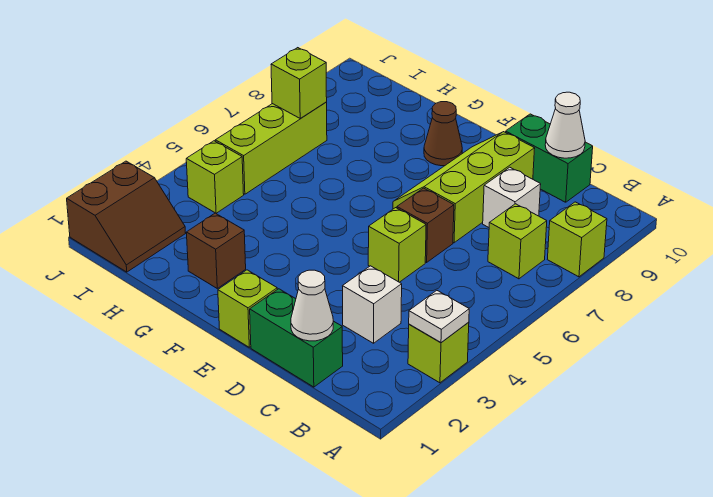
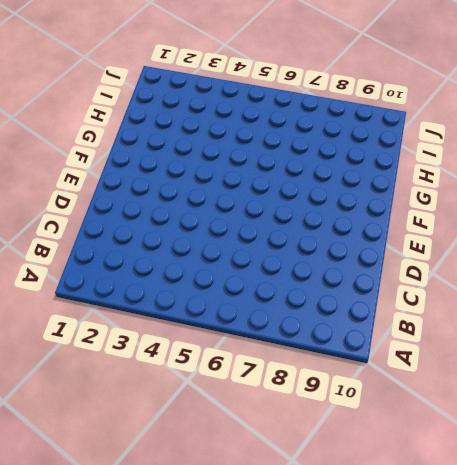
none -> lime 1x1 brick [408,322,469,383]
none -> lime 1x1 brick [547,202,607,277]
none -> lime 1x1 brick [488,204,547,279]

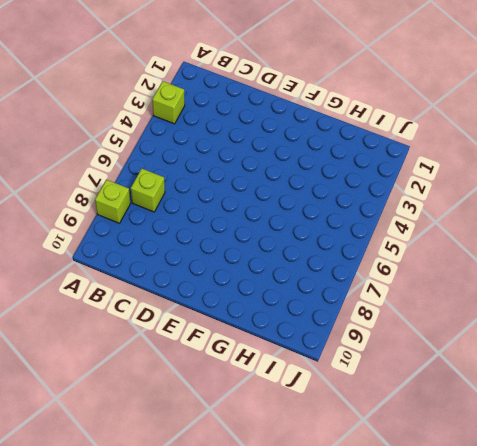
none -> green 1x2 brick [250,289,343,387]
none -> white 1x1 brick [343,266,402,343]
none -> white 1x1 brick [483,167,541,227]

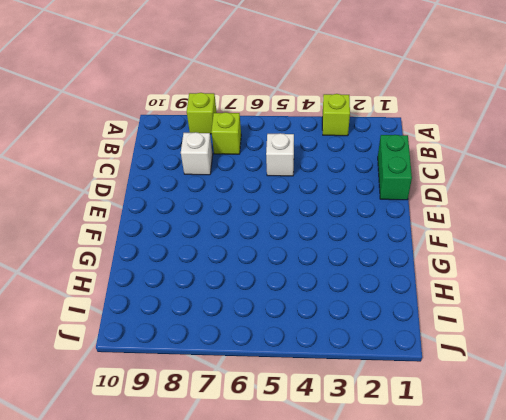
white 1x1 brick [266,133,294,176] -> white 1x1 brick moved to [343,266,402,343]
none -> green 1x2 brick [505,114,593,202]
none -> lime 1x1 brick [368,208,426,282]
none -> brown 1x1 brick [397,188,454,262]

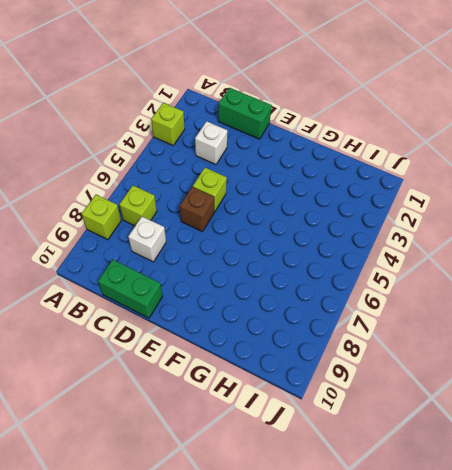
none -> lime 2x3 slope [393,132,535,243]
none -> lime 1x1 brick [218,270,277,347]
none -> brown 1x1 cone [424,102,462,166]

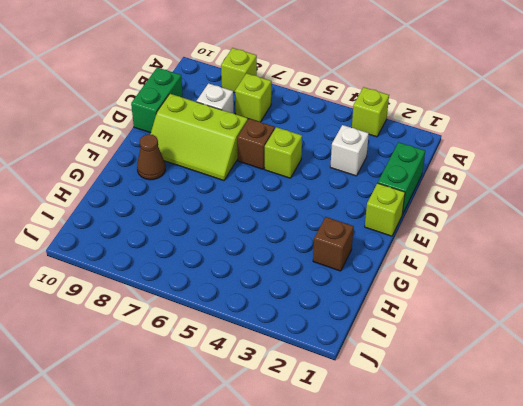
none -> brown 2x2 slope [67,161,186,272]
none -> lime 1x1 brick [186,141,244,213]
none -> lime 1x3 brick [215,102,327,194]

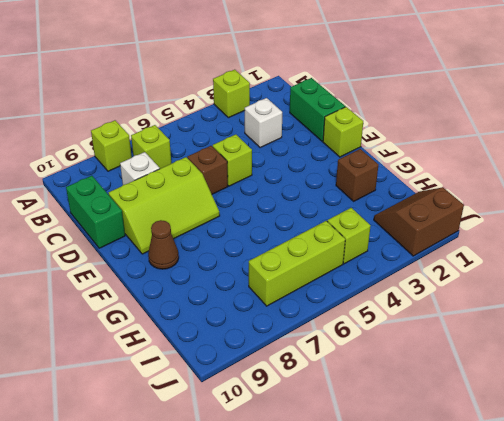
none -> white 1x1 plate [409,291,469,343]
none -> white 1x1 cone [291,270,333,341]
none -> white 1x1 cone [545,92,585,158]

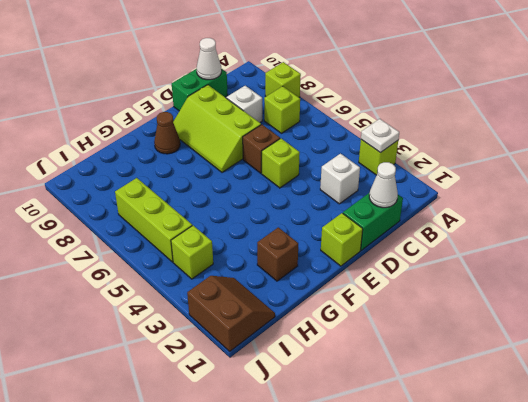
none -> lime 1x1 brick [271,48,327,119]

